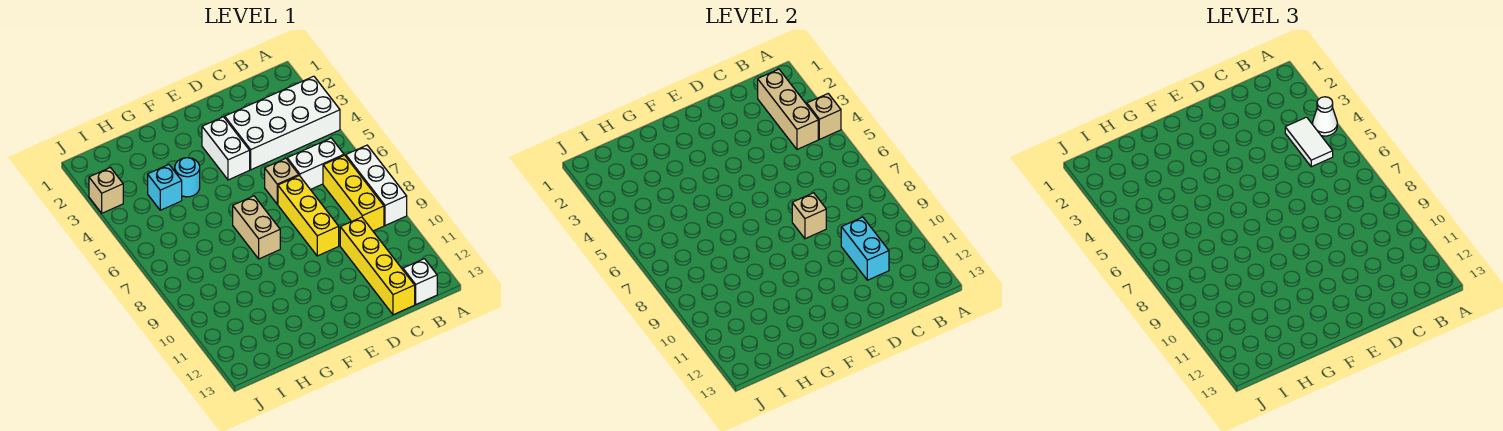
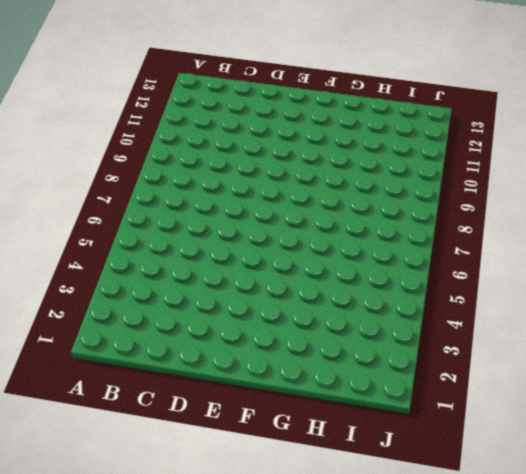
none -> white 2x4 brick [225,76,340,170]
none -> white 1x3 brick [346,145,407,226]
none -> white 1x2 brick [287,138,344,190]

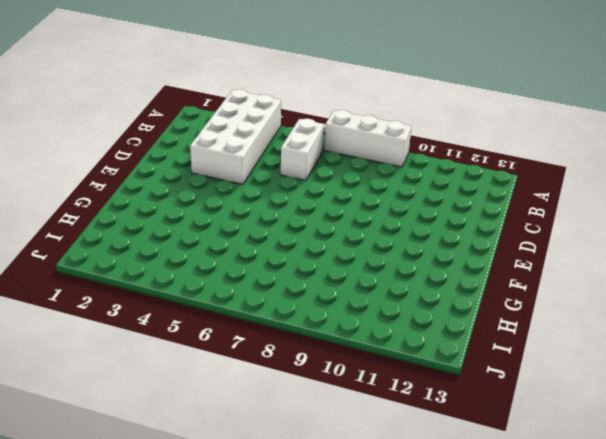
none -> yellow 1x3 brick [323,155,384,231]
none -> white 1x1 brick [403,259,437,304]
none -> yellow 1x4 brick [340,217,415,315]

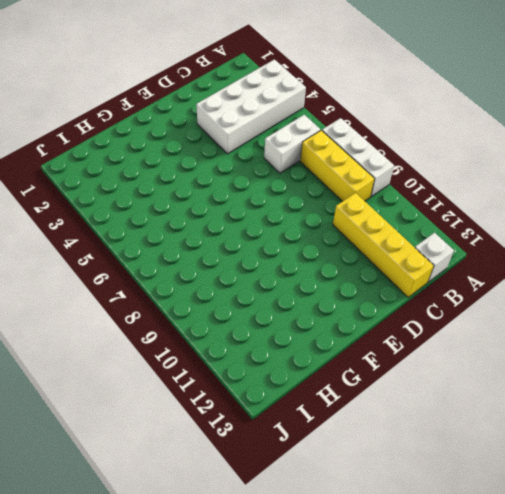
none -> tan 1x1 brick [265,158,299,204]
none -> yellow 1x3 brick [278,176,339,256]
none -> white 1x2 brick [202,117,250,180]

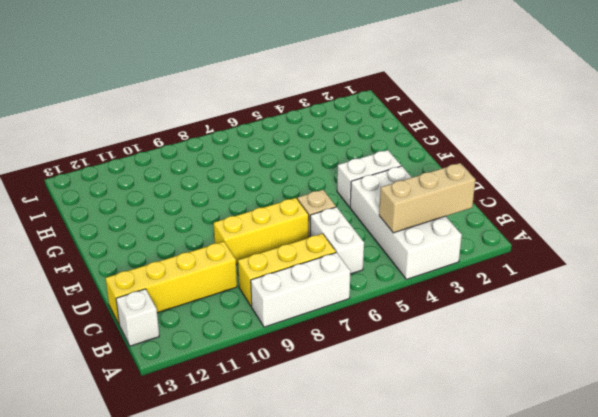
none -> tan 1x2 brick [233,196,280,259]
none -> cyan 1x1 round brick [175,158,200,197]
none -> cyan 1x1 brick [148,165,182,210]

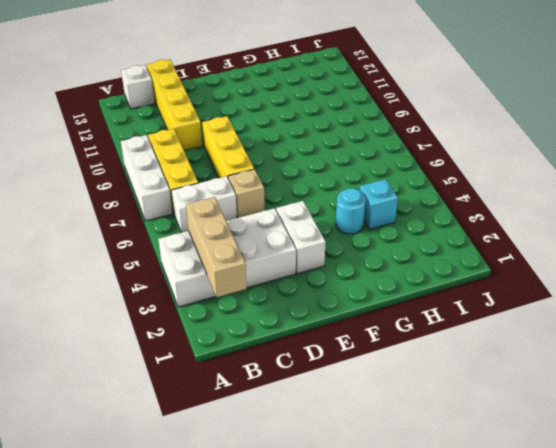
none -> tan 1x2 brick [233,196,280,259]
none -> tan 1x1 brick [89,168,123,213]
none -> tan 1x1 brick [807,94,841,139]

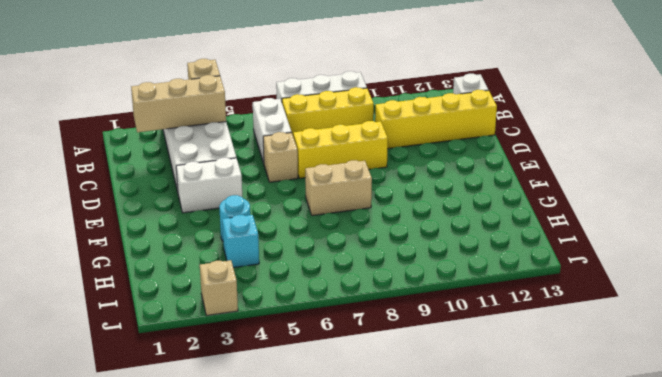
none -> cyan 1x2 brick [841,217,889,280]
none -> tan 1x1 brick [792,193,826,239]
none -> white 1x1 cone [1312,97,1337,136]

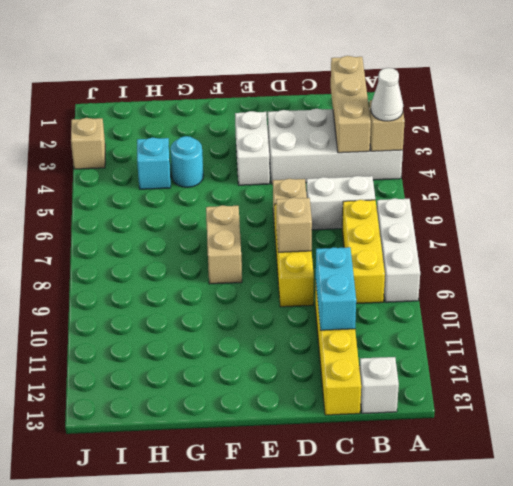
none -> white 1x2 tile [1285,117,1333,167]

